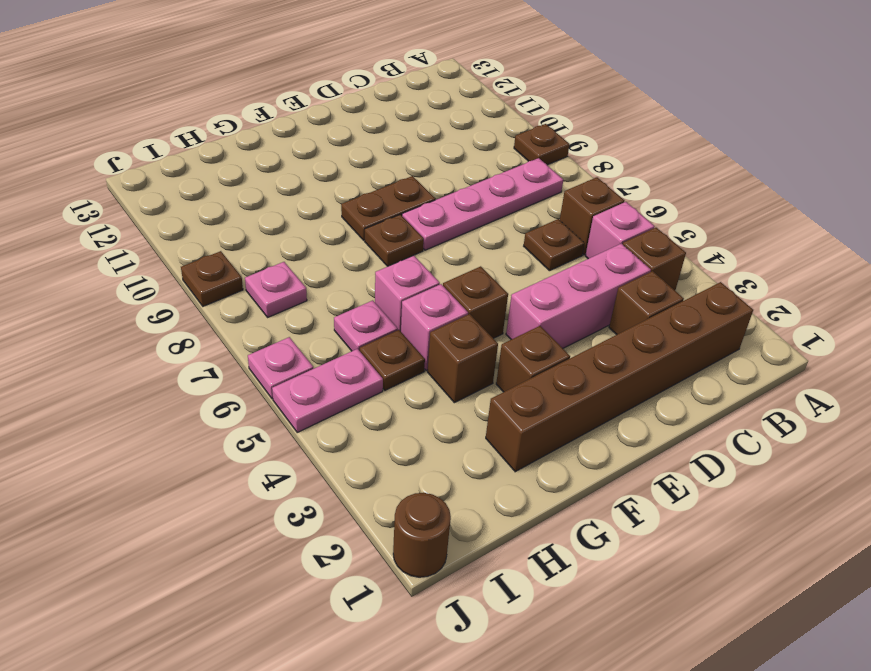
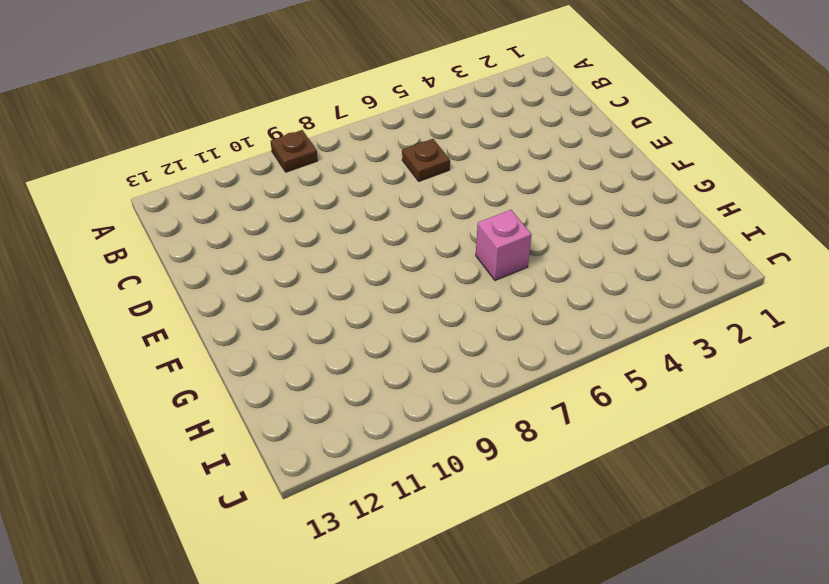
none -> brown 1x6 brick [486,282,753,472]
none -> brown 1x1 brick [623,228,686,290]
none -> pink 1x1 brick [585,202,655,259]

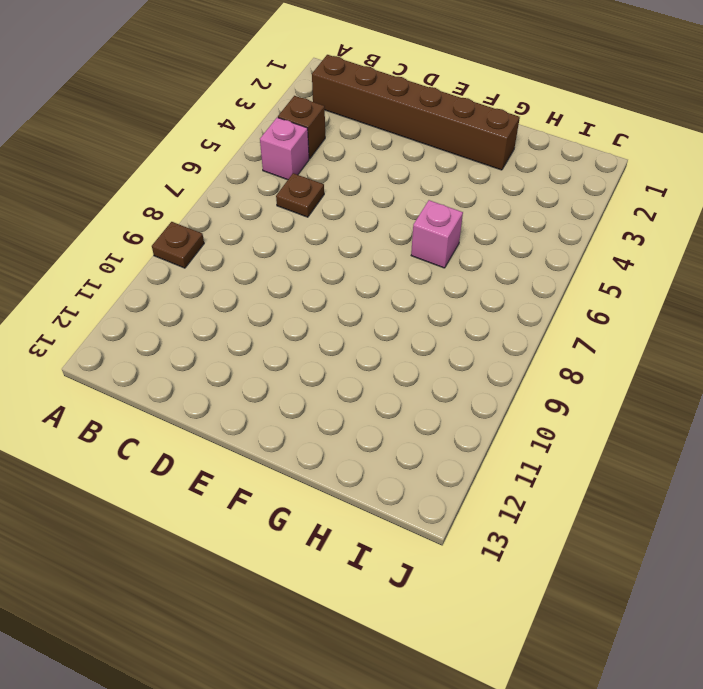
none -> brown 1x1 brick [560,177,624,255]
none -> pink 1x4 plate [402,158,563,250]
none -> brown 1x1 brick [609,271,684,335]

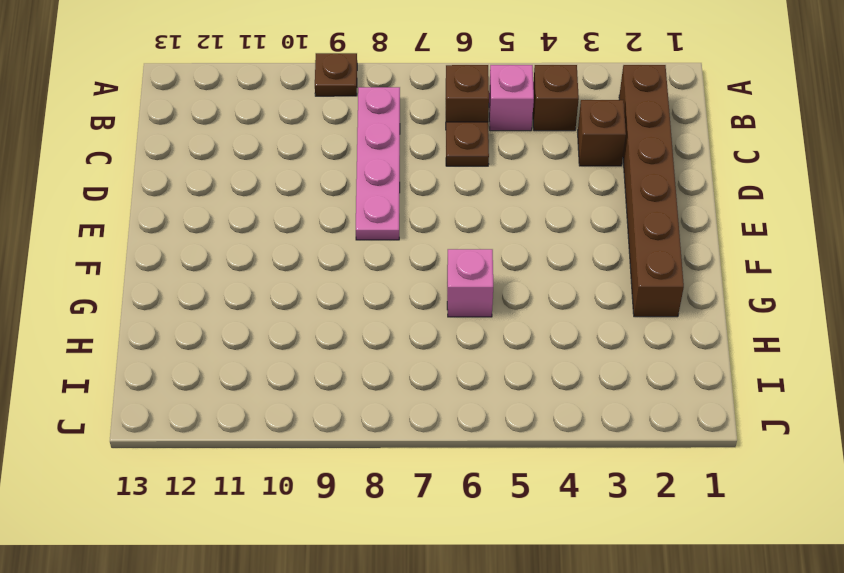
none -> pink 1x3 brick [506,243,651,348]
none -> brown 1x2 plate [341,176,435,240]
none -> brown 1x1 brick [496,326,570,392]

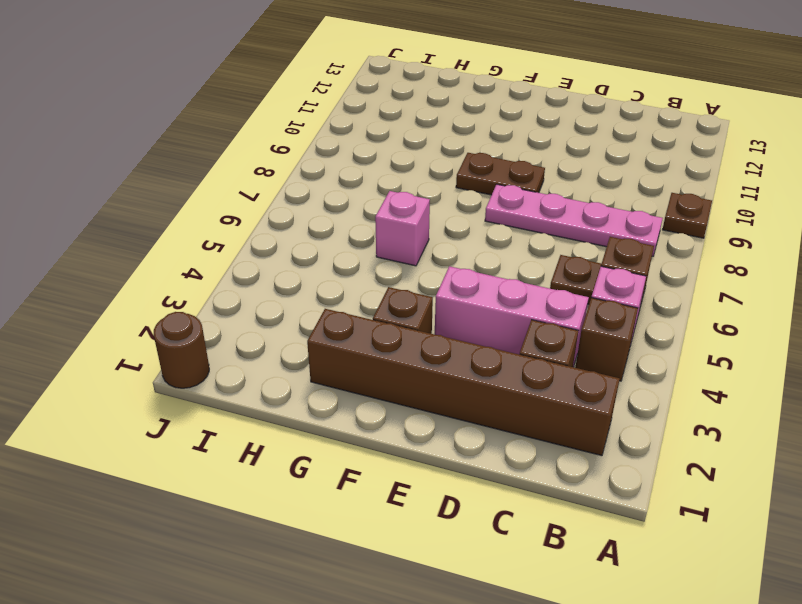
none -> brown 1x1 brick [443,266,508,338]
none -> brown 1x1 plate [365,214,424,266]
none -> brown 1x1 brick [428,314,498,403]

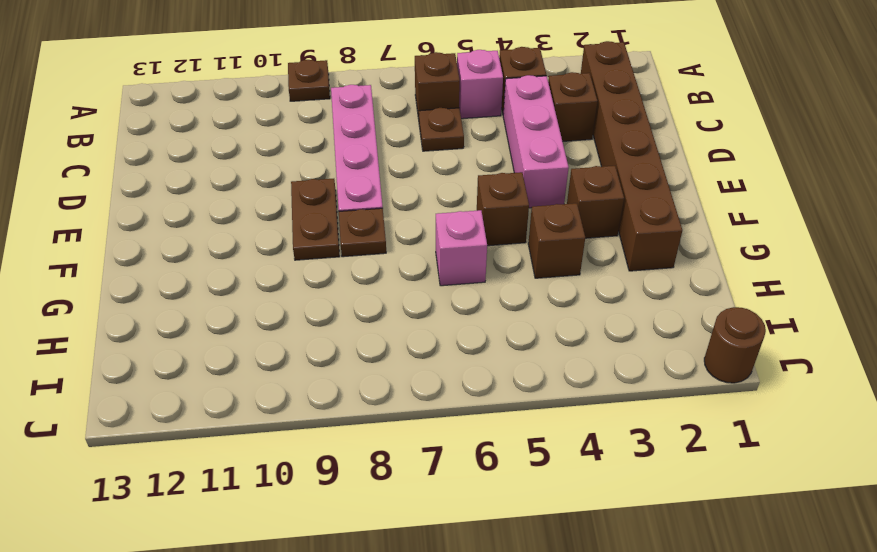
none -> pink 1x1 brick [401,284,468,370]
none -> brown 1x1 plate [360,330,425,390]
none -> pink 1x1 plate [334,300,398,351]

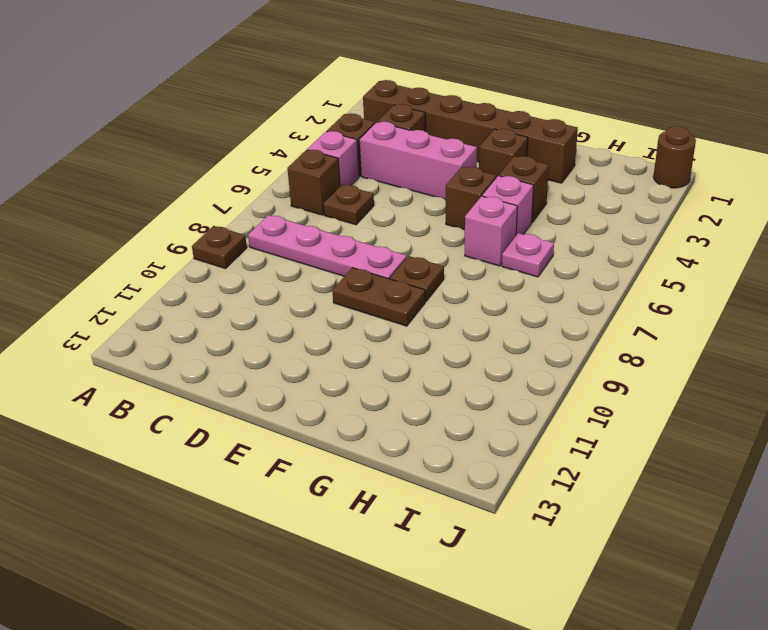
none -> brown 1x1 plate [360,330,425,390]
none -> pink 1x2 plate [272,349,383,432]
none -> pink 1x1 plate [245,262,307,317]

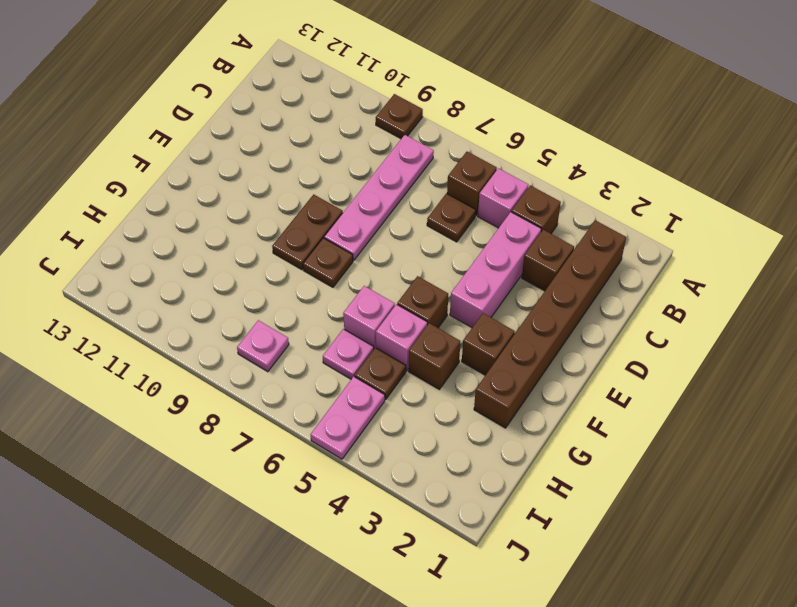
none -> brown 1x1 round brick [393,493,451,577]
none -> pink 1x1 plate [248,337,313,399]
none -> brown 1x1 plate [181,251,243,306]

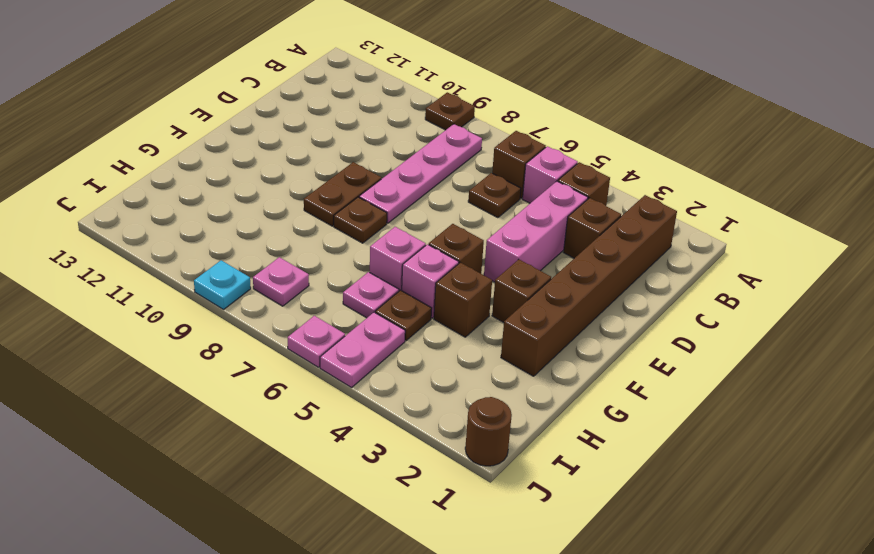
cyan 1x1 plate [194,260,251,309] -> brown 1x1 plate [181,251,243,306]

